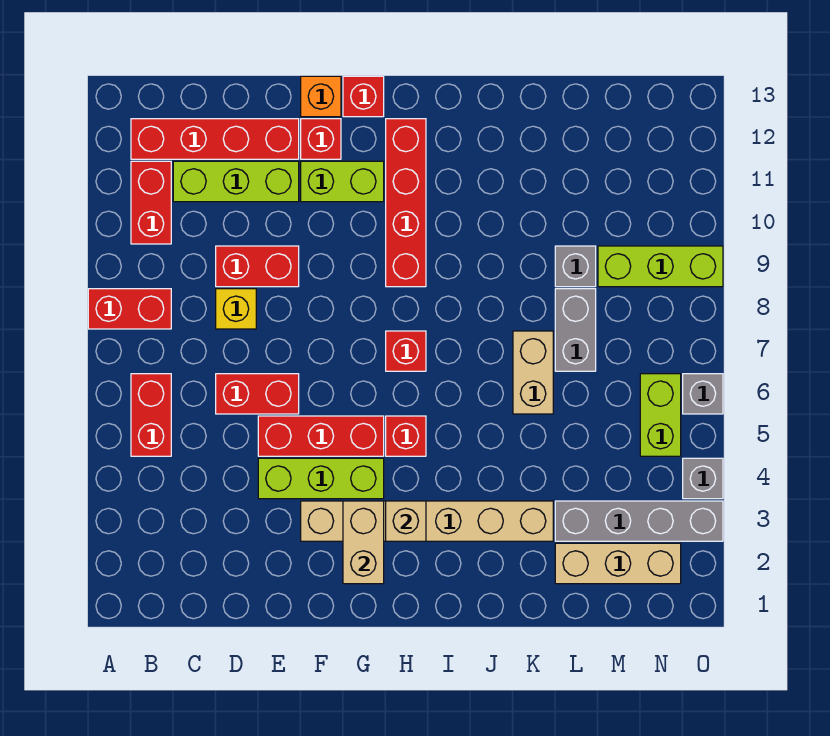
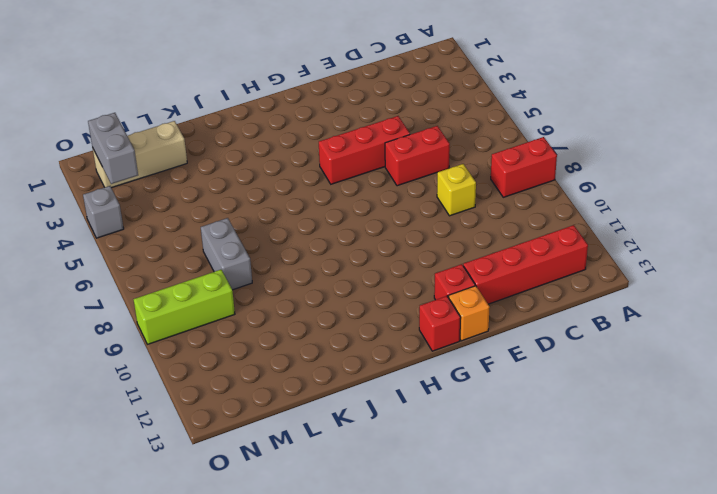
grey 1x2 brick [88,113,138,184] -> none
none -> red 1x2 brick [131,374,171,456]
none -> red 1x2 brick [131,161,171,244]
none -> lime 1x3 brick [173,161,299,202]

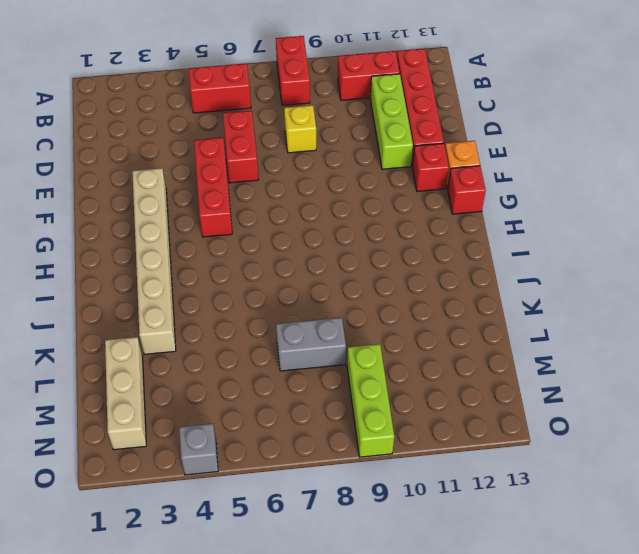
none -> red 1x2 brick [216,246,299,287]
none -> lime 1x3 brick [258,458,384,499]
none -> lime 1x2 brick [301,161,384,202]

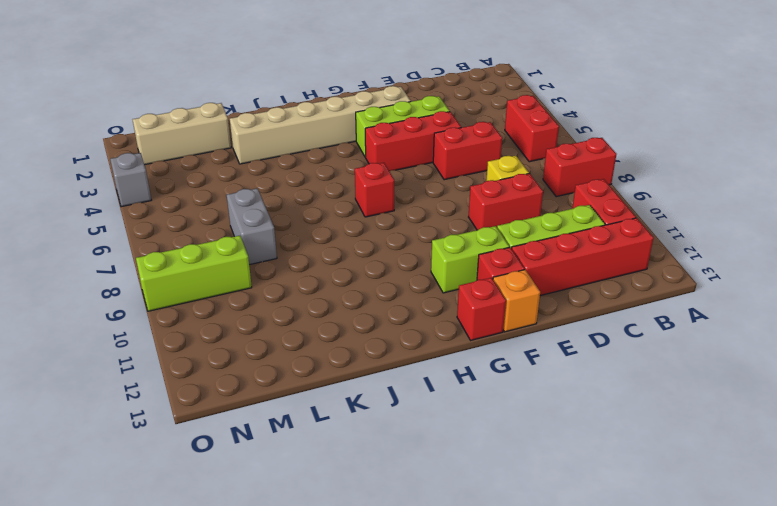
none -> red 1x1 brick [386,416,426,456]
none -> red 1x4 brick [386,119,426,287]
none -> tan 1x2 brick [513,331,553,414]

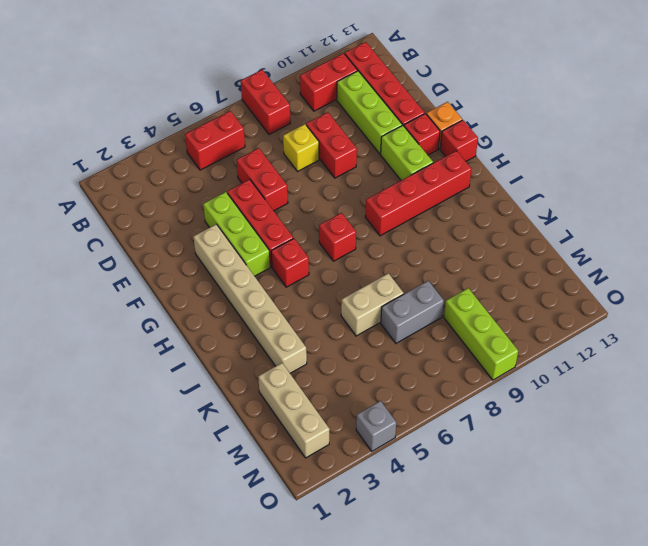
none -> grey 1x4 brick [555,501,723,541]
none -> grey 1x1 brick [555,246,596,287]
none -> lime 1x2 brick [640,374,681,456]

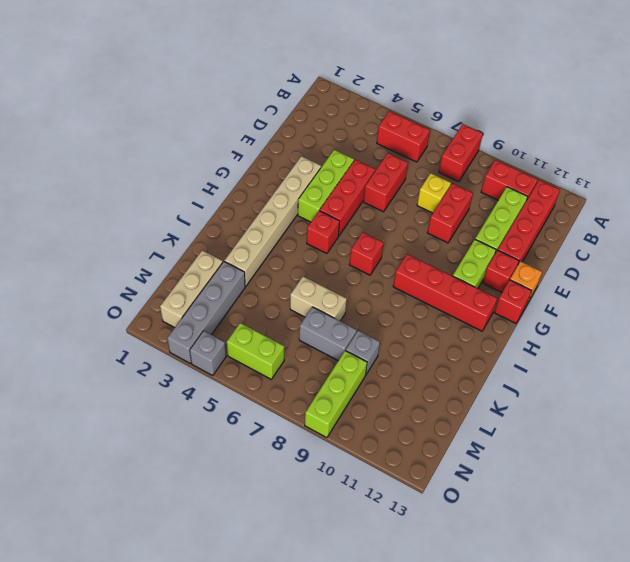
none -> grey 1x1 brick [683,374,723,414]
none -> tan 1x2 brick [343,501,384,584]
none -> tan 1x1 brick [386,501,426,541]

